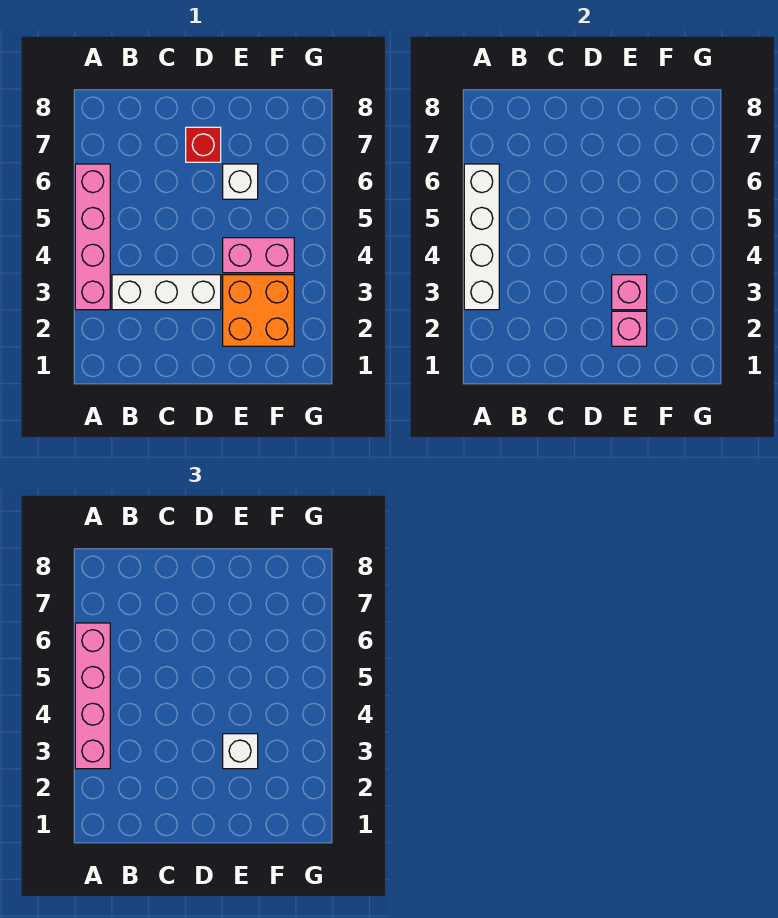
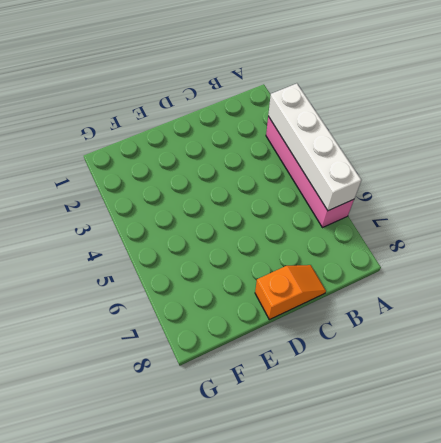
orange 1x2 slope [255,265,326,320] -> none
none -> white 1x3 brick [112,275,221,310]
none -> red 1x1 brick [186,127,221,162]

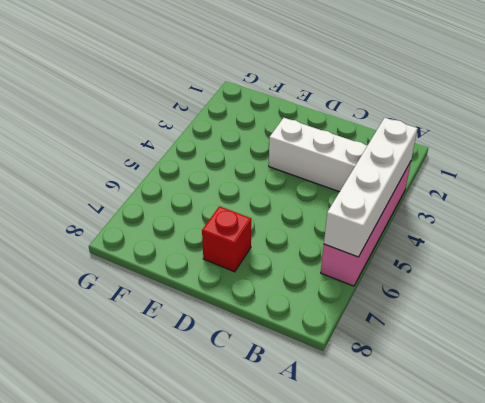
none -> orange 2x2 brick [223,275,294,346]
none -> pink 1x2 brick [223,238,294,273]

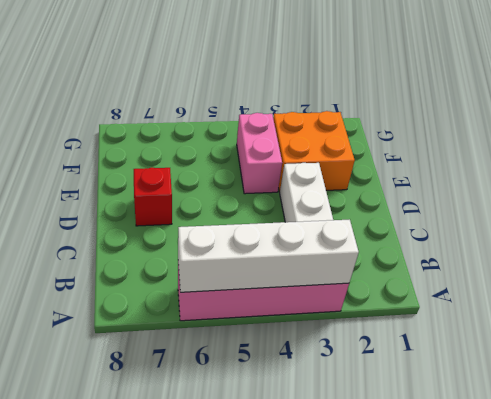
none -> white 1x1 brick [223,164,258,199]
none -> pink 1x1 brick [612,311,647,346]

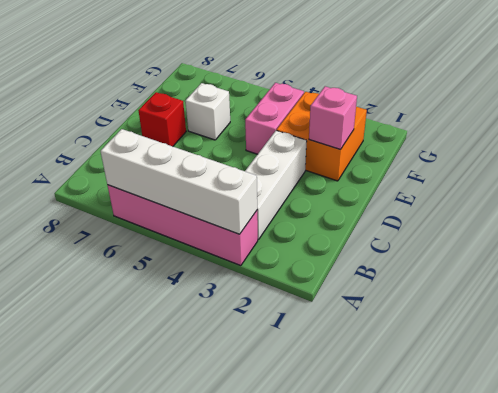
none -> pink 1x1 brick [612,275,647,310]
none -> pink 1x4 brick [75,623,110,769]

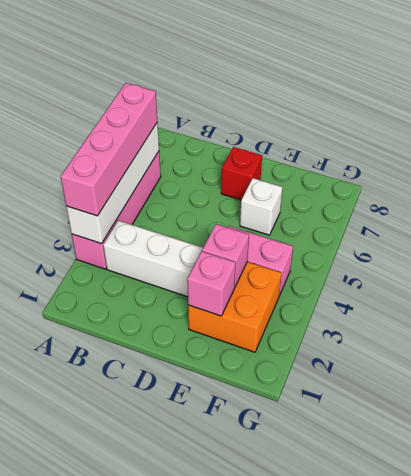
none -> white 1x1 brick [223,734,258,769]

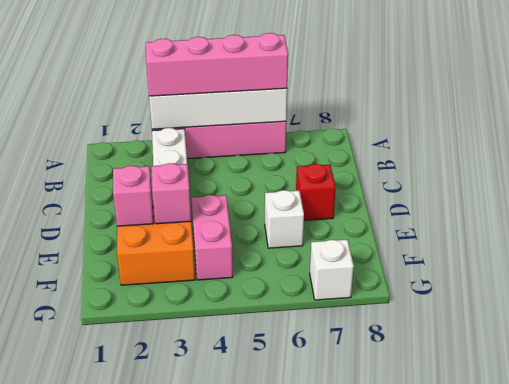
white 1x1 brick [310,240,354,300] -> white 1x1 brick moved to [223,734,258,769]

